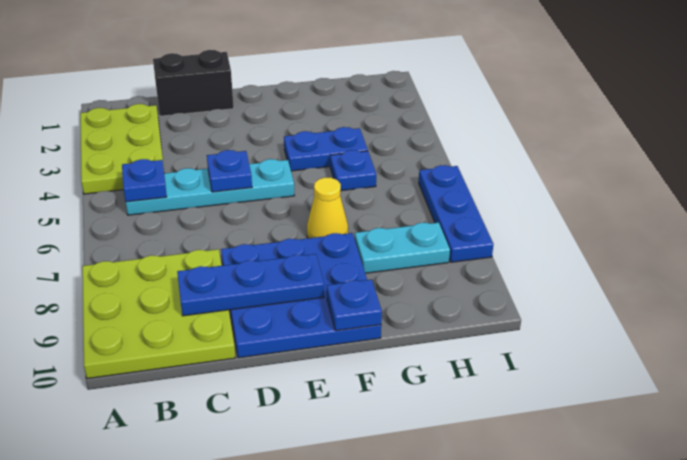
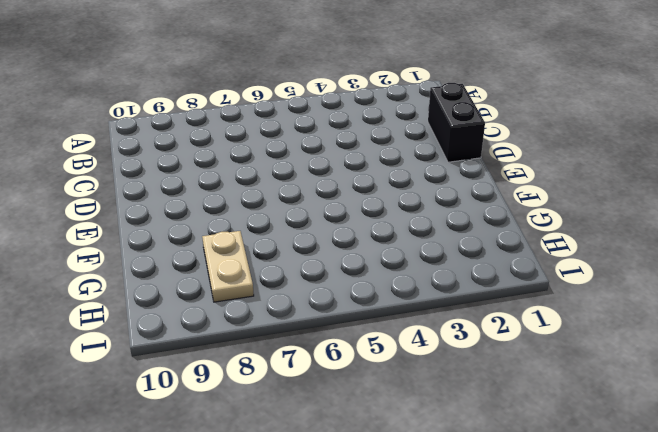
tan 1x2 plate [202,231,254,302] -> cyan 1x2 plate [355,222,450,273]
none -> lime 2x3 plate [80,104,164,194]
none -> lime 3x3 plate [82,249,235,379]
none -> cyan 1x4 plate [126,159,294,215]

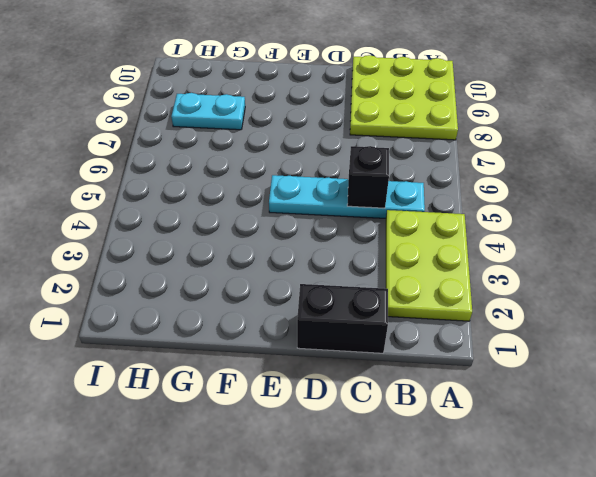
black 1x1 brick [347,146,389,208] -> none
none -> blue 3x3 plate [221,233,381,358]
none -> blue 1x2 plate [284,127,368,171]
none -> yellow 1x1 cone [307,177,348,238]

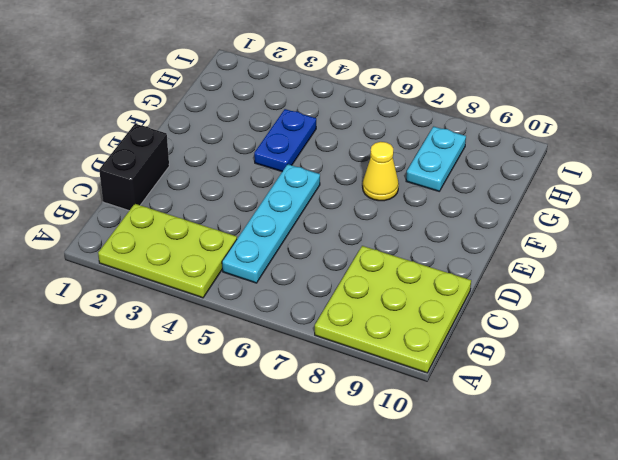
none -> blue 3x3 plate [221,233,381,358]
none -> blue 1x1 plate [330,150,376,191]
none -> blue 1x3 plate [419,165,494,262]

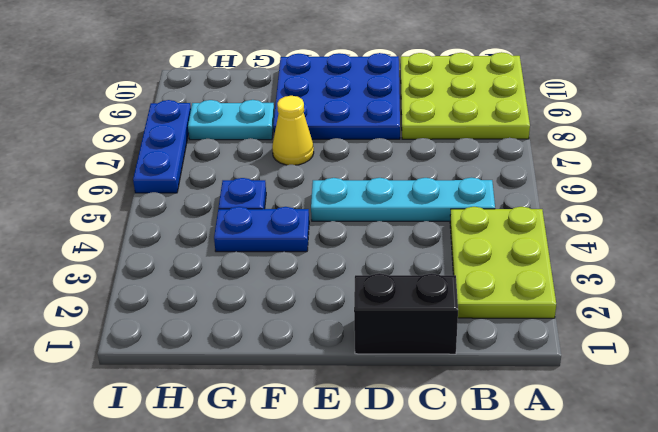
none -> blue 1x1 plate [122,159,167,202]
none -> blue 1x3 plate [177,254,324,316]
none -> blue 1x1 plate [207,150,252,192]

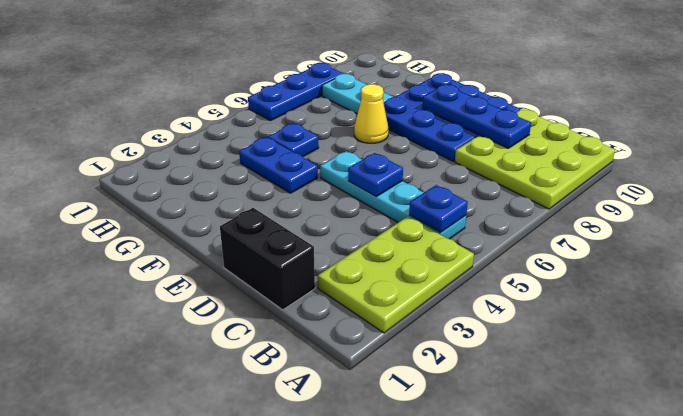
none -> blue 1x1 plate [327,279,382,331]

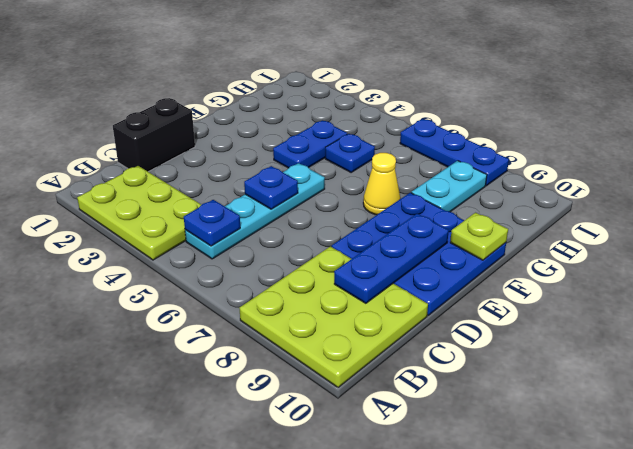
lime 1x1 plate [450,213,508,260] -> blue 1x1 plate [327,279,382,331]

